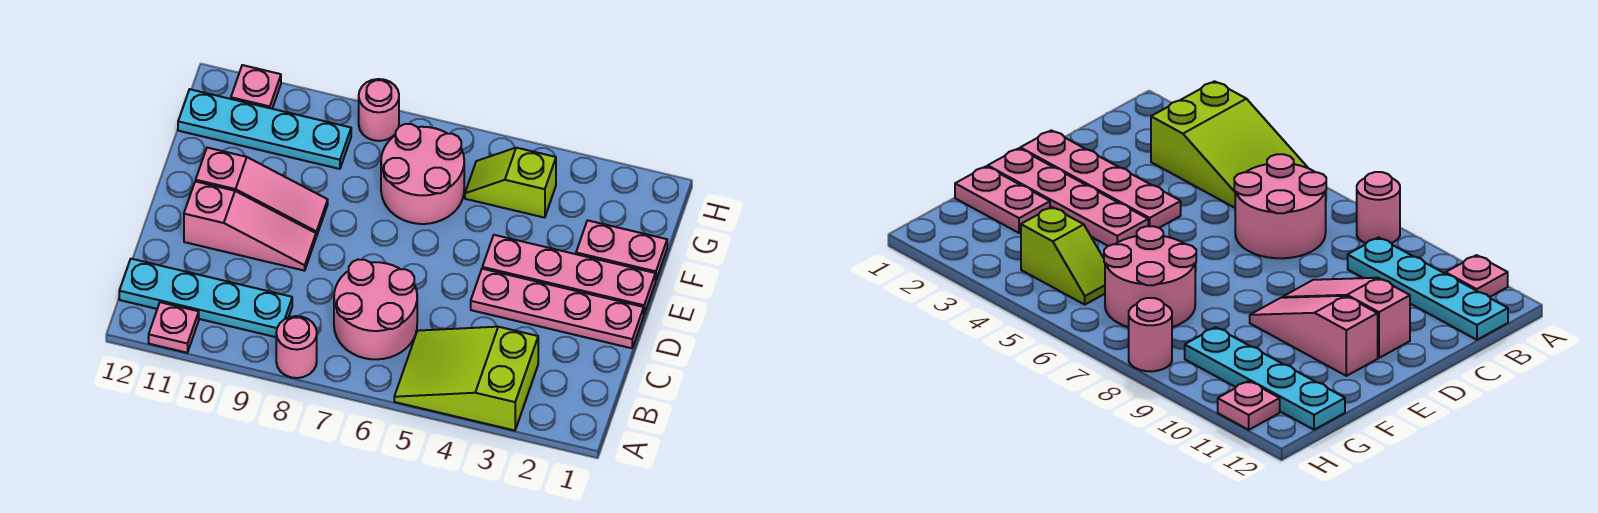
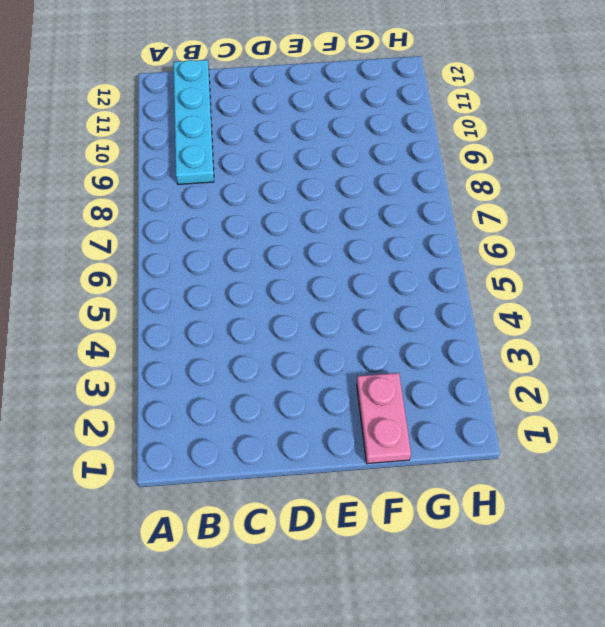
none -> lime 2x3 slope [394,327,538,431]
none -> pink 1x1 round brick [276,316,317,378]
none -> pink 1x1 plate [149,302,199,353]

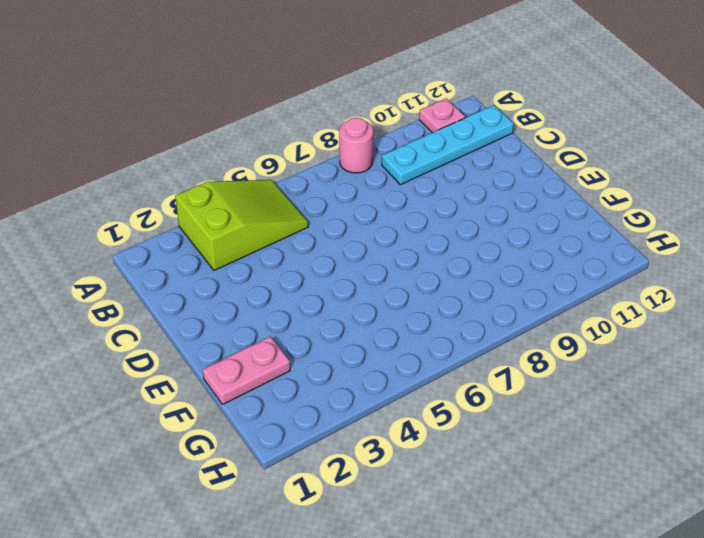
none -> pink 2x2 round brick [334,259,417,359]
none -> pink 1x4 plate [471,269,644,348]
none -> pink 1x3 slope [184,181,316,271]

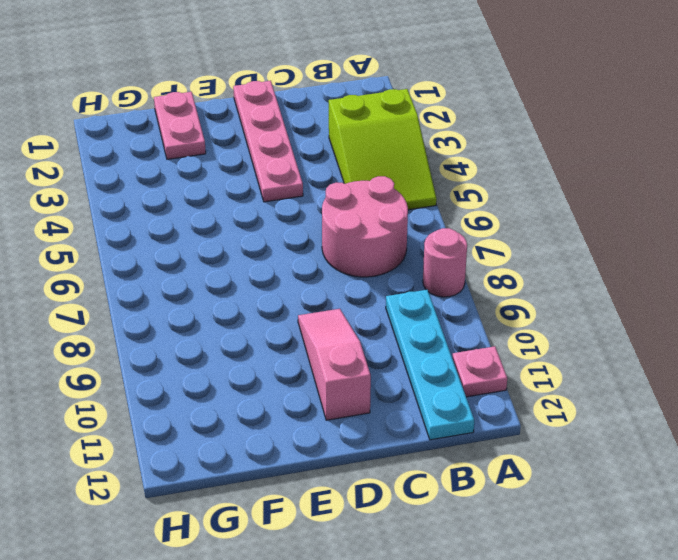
none -> pink 1x4 plate [482,235,655,314]
none -> pink 1x3 slope [196,148,328,237]
none -> pink 2x2 round brick [381,124,464,224]

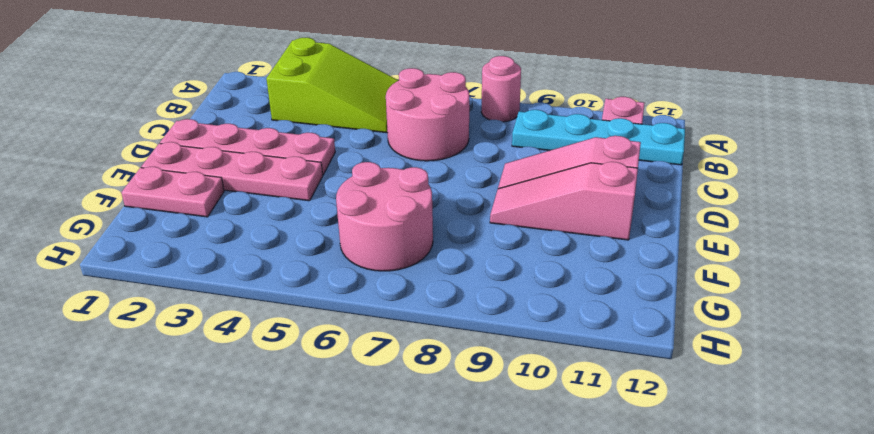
none -> lime 1x2 slope [465,148,556,218]
none -> cyan 1x4 plate [178,89,351,169]
none -> pink 1x1 round brick [359,79,399,141]

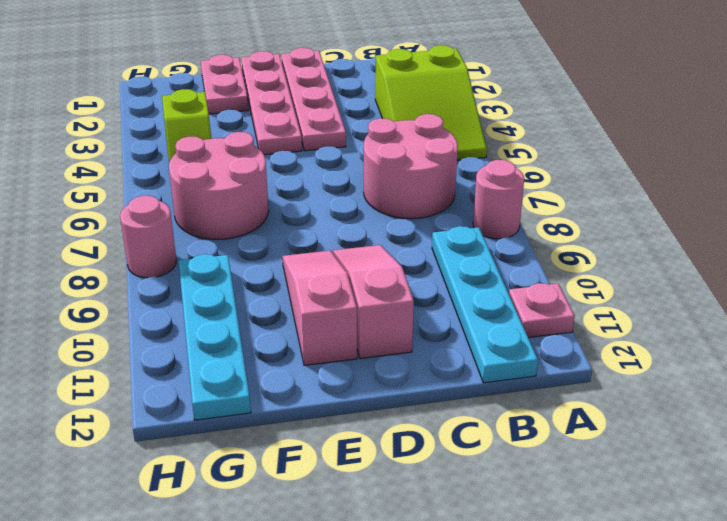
none -> pink 1x1 plate [231,65,281,109]

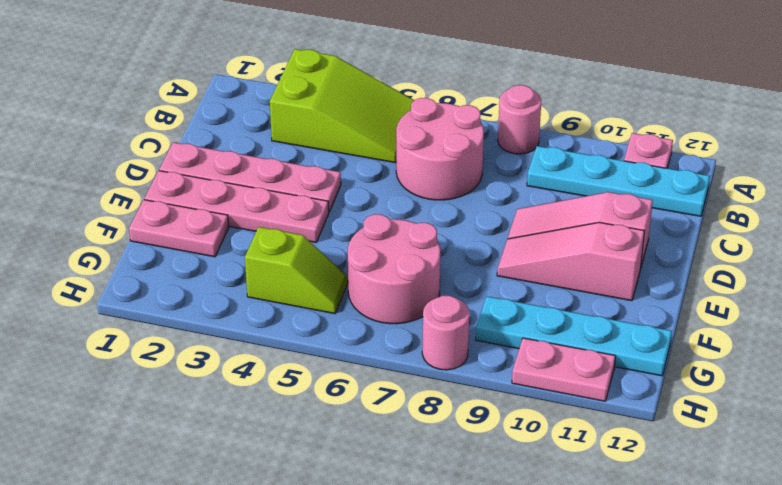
pink 1x2 plate [512,338,615,401] -> pink 1x1 plate [231,65,281,109]

